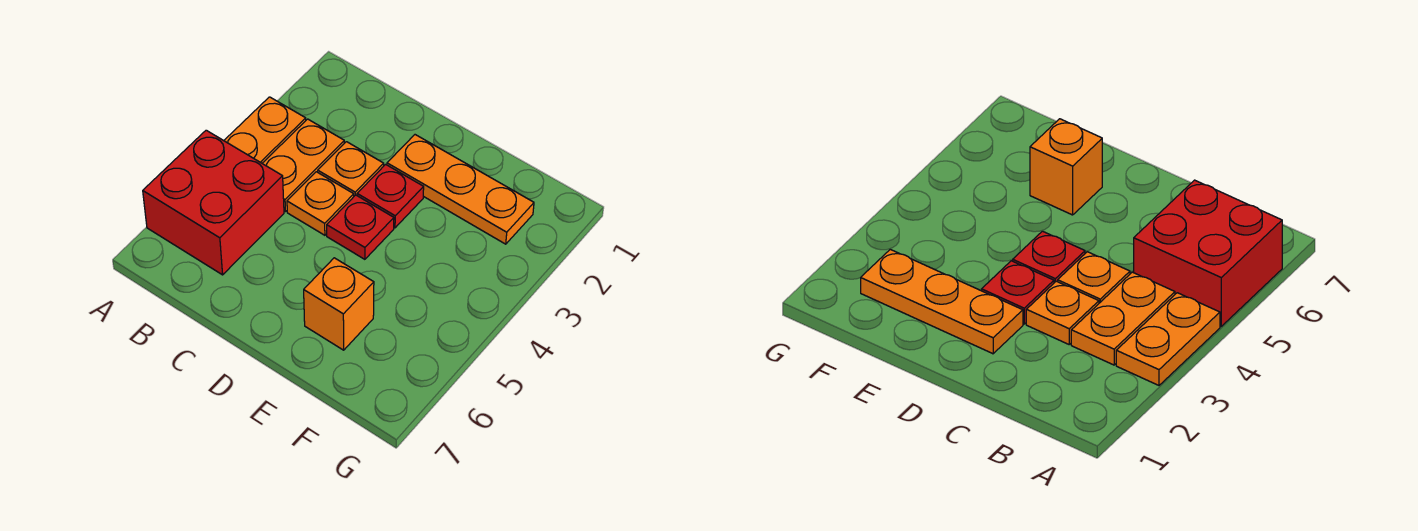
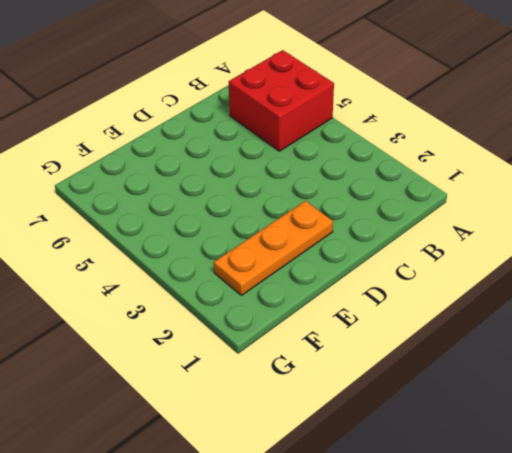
none -> orange 1x2 plate [224,97,306,163]
none -> orange 1x2 plate [262,119,344,212]

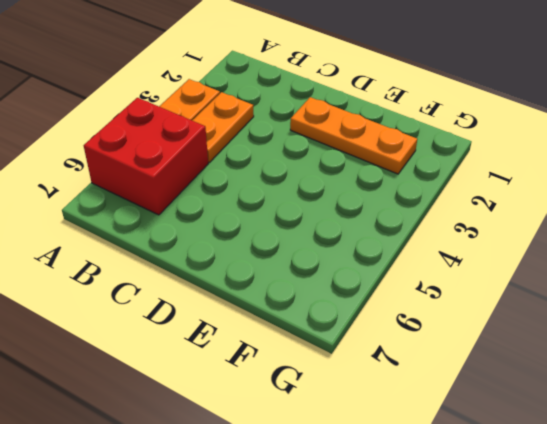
none -> orange 1x1 plate [318,142,384,196]
none -> orange 1x1 plate [287,172,354,235]

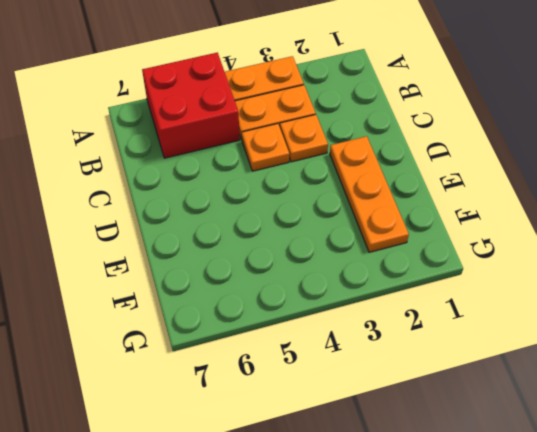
none -> red 1x1 plate [357,164,424,228]
none -> red 1x1 plate [327,195,394,259]

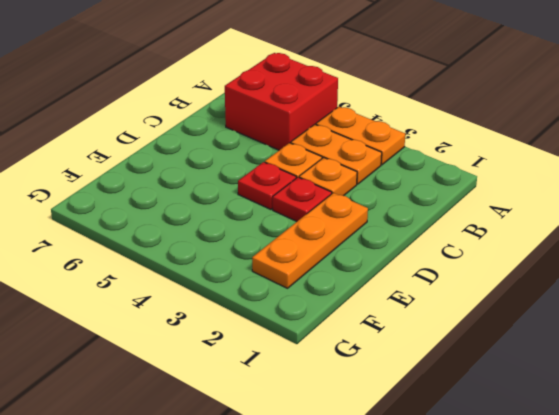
none -> orange 1x1 brick [304,258,374,350]

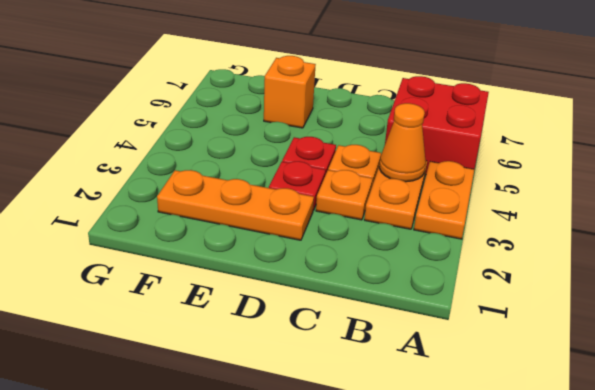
orange 1x1 cone [379,103,426,182] -> none

